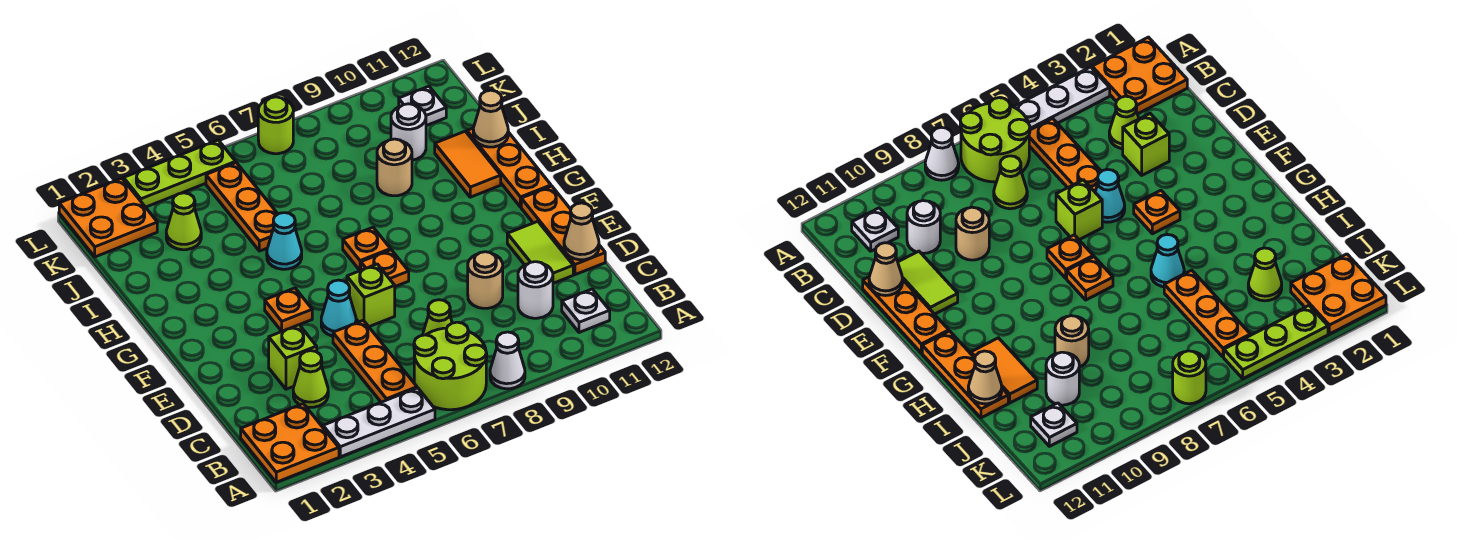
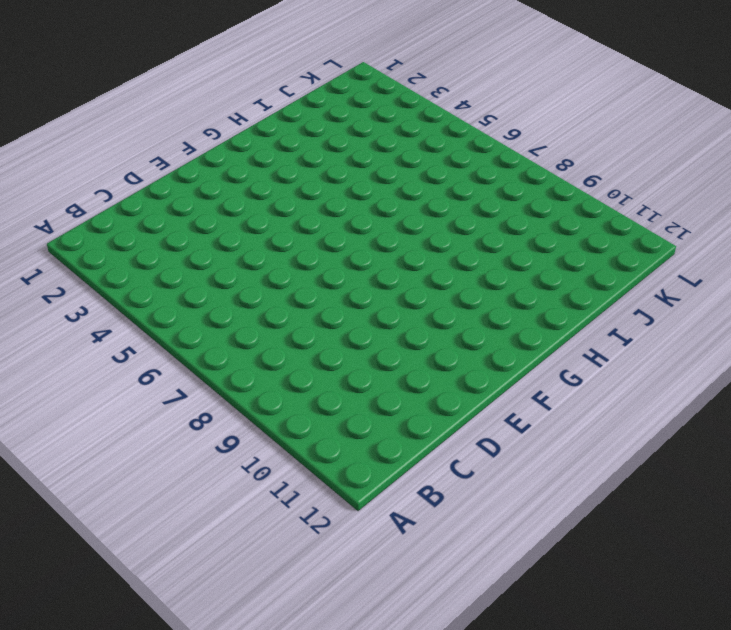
none -> orange 2x2 plate [241,404,339,482]
none -> white 1x3 plate [323,388,435,457]
none -> lime 2x2 round brick [414,322,487,410]
none -> white 1x1 cone [490,332,525,389]

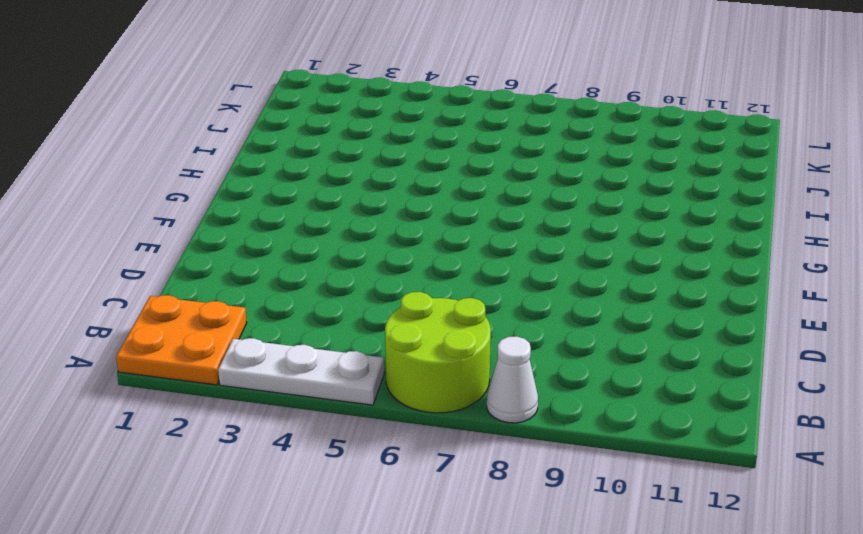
none -> orange 1x3 plate [333,320,417,402]
none -> white 1x1 plate [562,289,610,332]
none -> lime 1x1 cone [293,351,328,407]
none -> lime 1x1 cone [423,300,452,335]

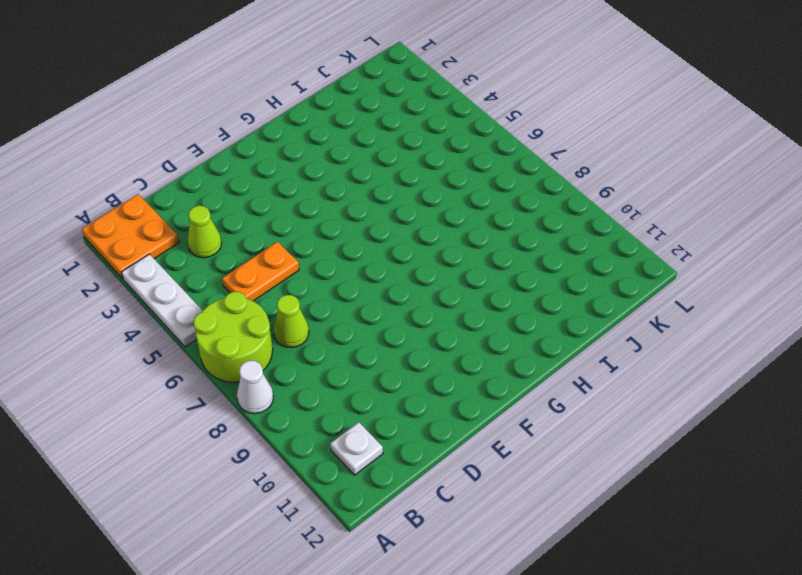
orange 1x2 plate [222,242,299,301] -> orange 1x3 plate [333,320,417,402]
none -> white 1x1 round brick [518,262,553,318]
none -> lime 1x1 brick [269,325,317,389]
none -> tan 1x1 round brick [468,252,503,308]
none -> lime 1x2 tile [507,221,573,283]

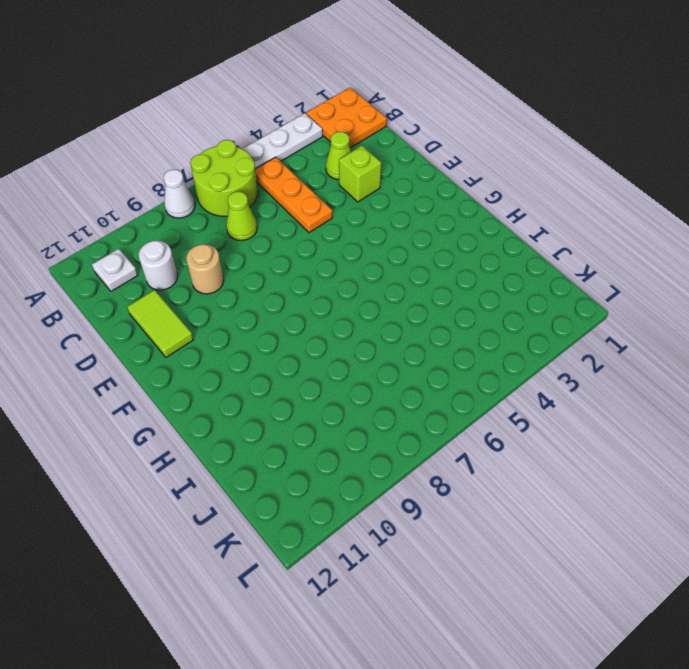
none -> orange 1x3 plate [521,186,605,275]
none -> cyan 1x1 cone [321,280,356,336]
none -> lime 1x1 brick [347,264,395,327]
none -> orange 1x1 plate [265,288,312,331]

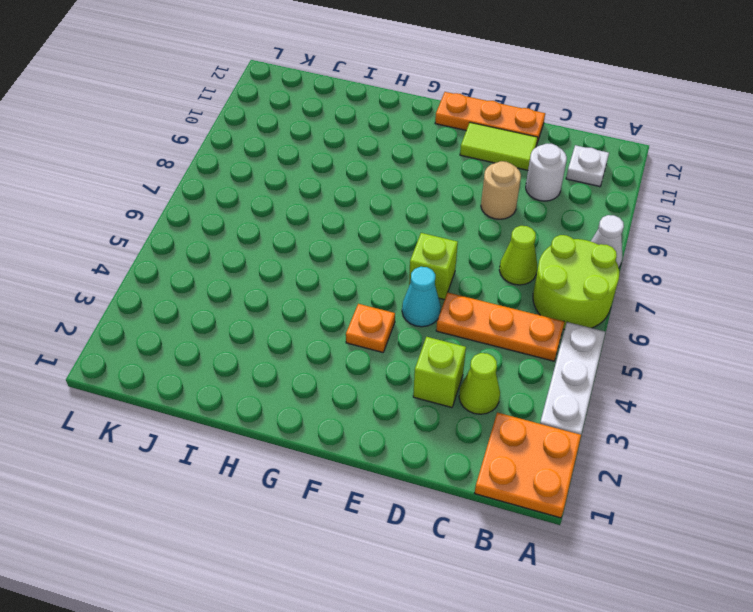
none -> orange 1x1 plate [361,250,409,287]
none -> orange 1x1 plate [343,227,391,271]
none -> orange 1x3 plate [467,128,551,207]
none -> cyan 1x1 cone [267,213,302,269]

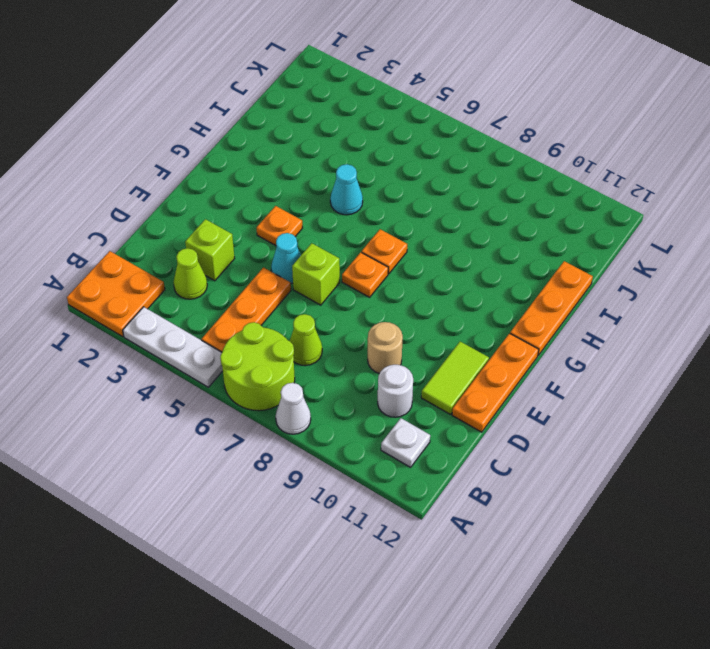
none -> orange 1x2 tile [435,131,501,197]
none -> orange 1x3 plate [206,163,278,251]
none -> tan 1x1 round brick [377,139,412,196]
none -> lime 1x1 cone [166,193,201,250]

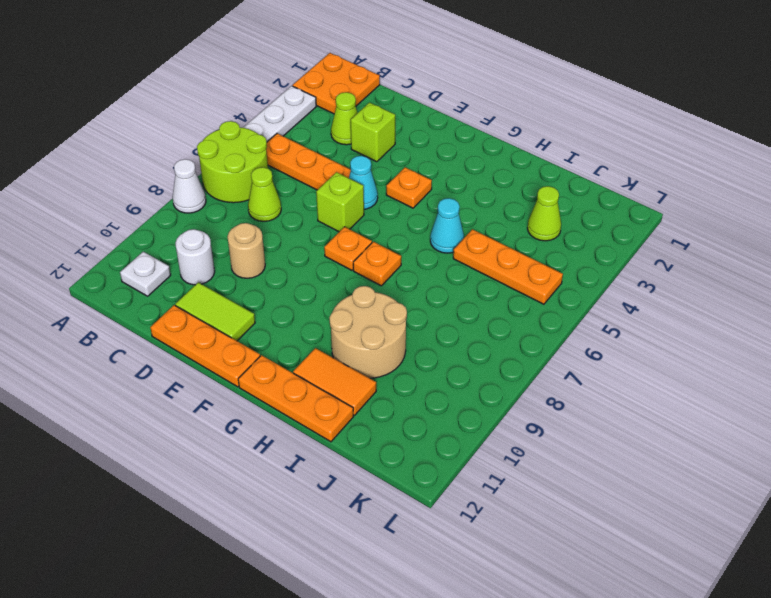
tan 2x2 round brick [329,286,407,378] -> tan 1x1 round brick [377,139,412,196]
none -> white 1x1 round brick [391,104,426,160]
none -> orange 2x2 plate [59,178,157,257]
none -> white 1x1 plate [399,86,446,126]
none -> lime 1x3 plate [124,140,236,207]

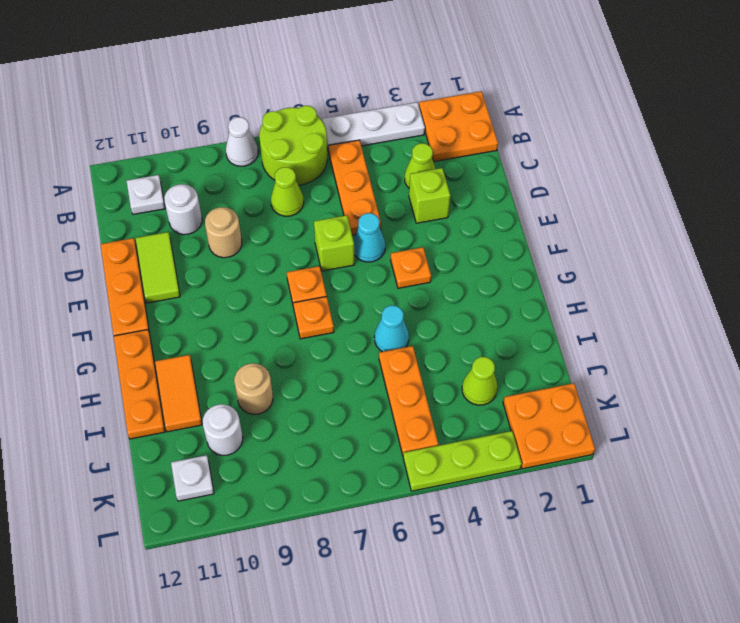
none -> lime 1x1 round brick [258,97,293,154]
none -> tan 1x1 cone [564,203,599,260]
none -> tan 1x1 cone [473,90,508,147]

